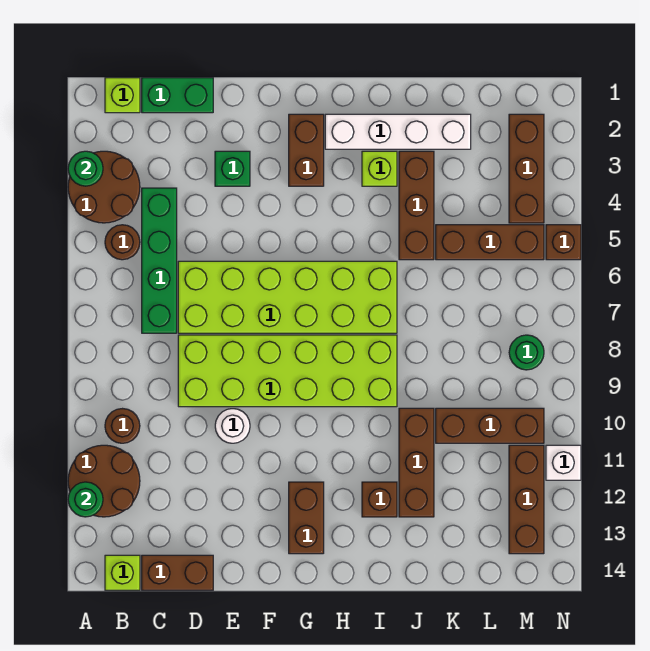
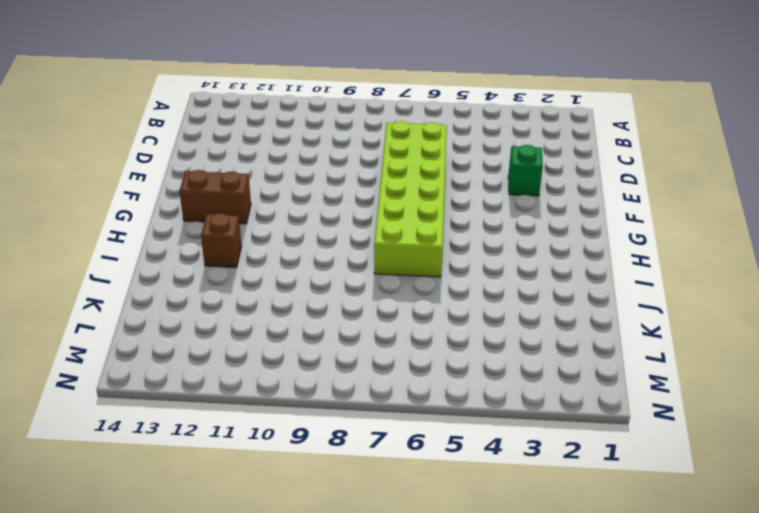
none -> brown 2x2 round brick [68,151,140,223]
none -> brown 2x2 round brick [68,445,140,517]
none -> lime 1x1 brick [105,78,140,113]

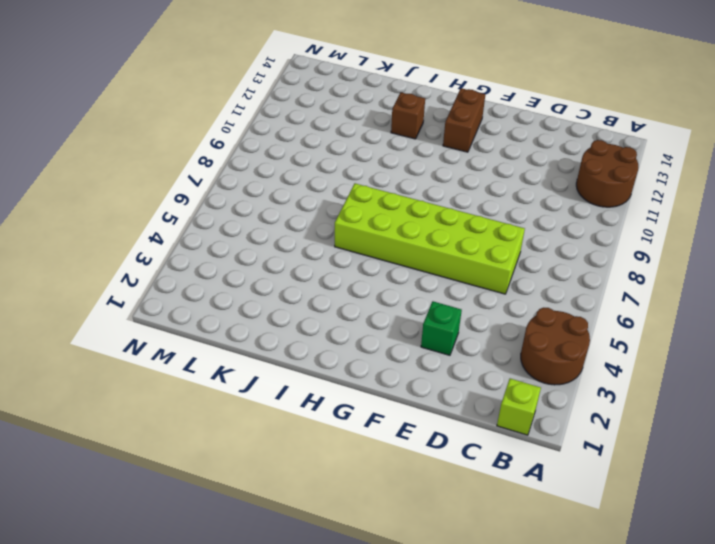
none -> brown 1x1 round brick [105,225,140,260]
none -> brown 1x1 round brick [105,409,140,443]
none -> lime 1x1 brick [105,555,140,590]

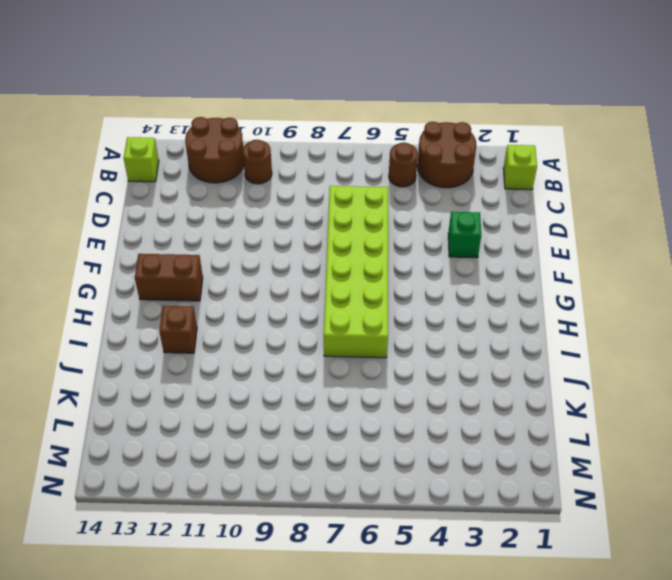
none -> green 1x2 brick [142,78,213,113]
none -> green 1x4 brick [142,188,177,333]
none -> brown 1x2 brick [142,555,213,590]

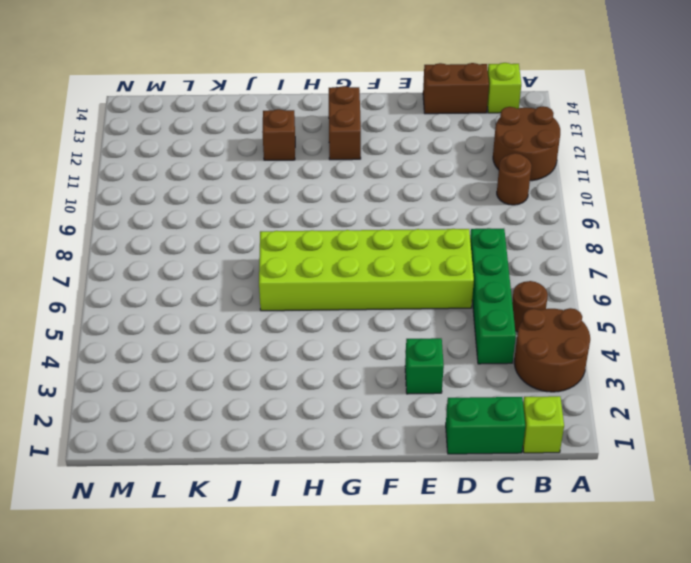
none -> lime 2x6 brick [178,335,397,407]
none -> white 1x1 round brick [215,409,250,443]
none -> brown 1x2 brick [289,114,324,186]

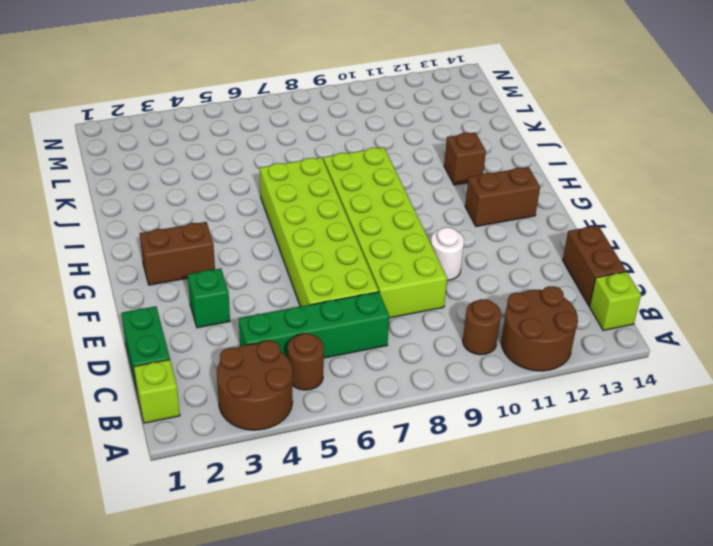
none -> white 1x4 brick [325,114,471,149]
none -> lime 1x1 brick [362,151,397,186]
none -> brown 1x3 brick [399,151,434,260]

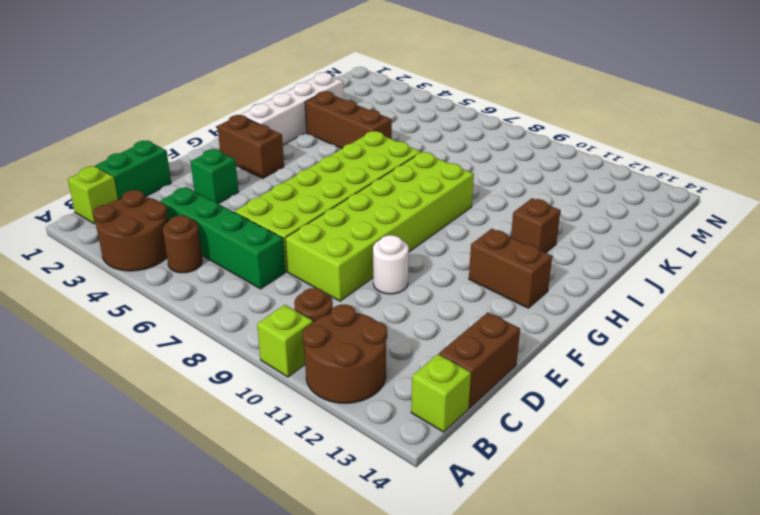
lime 1x1 brick [257,305,313,377] -> lime 1x1 brick moved to [362,151,397,186]
none -> brown 1x3 brick [399,408,434,517]
none -> brown 1x3 brick [436,225,544,260]
none -> brown 1x3 brick [436,408,544,443]

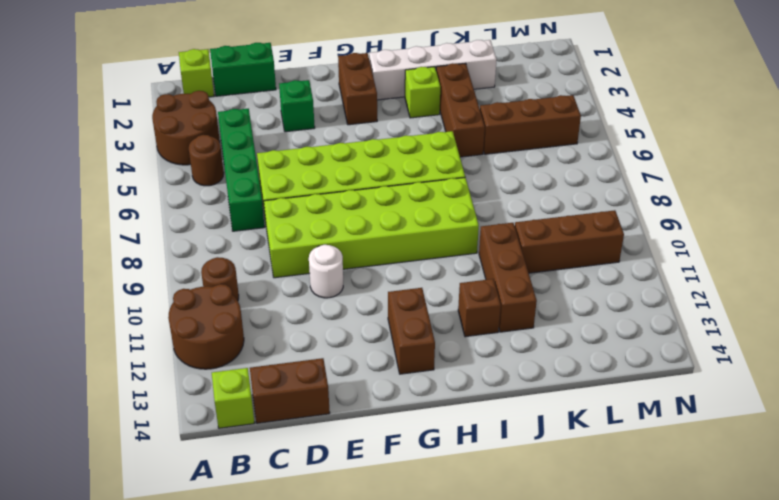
none -> brown 1x3 brick [509,114,544,223]
none -> green 1x1 round brick [509,335,544,370]
none -> brown 1x3 brick [509,445,544,554]

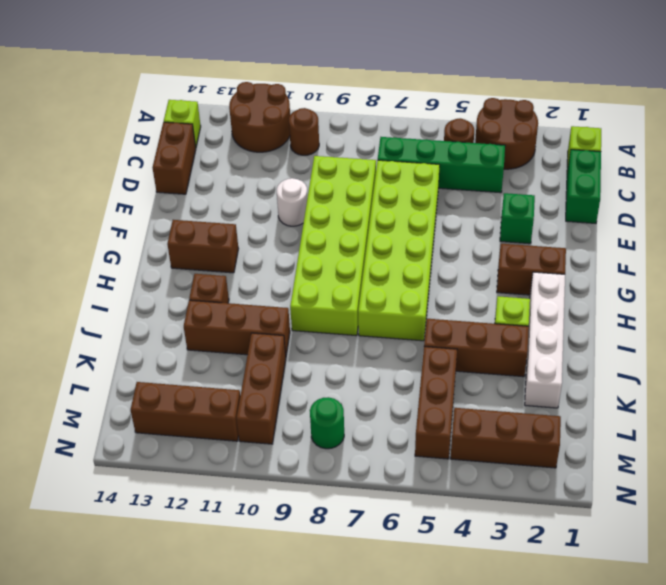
none -> brown 1x1 brick [546,225,581,260]
none -> white 1x1 brick [546,445,581,480]
none -> green 1x1 round brick [68,151,103,186]

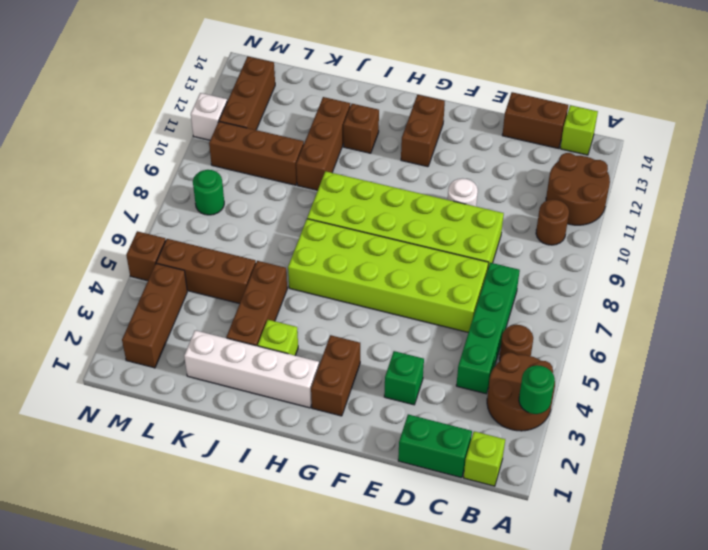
none -> green 1x1 round brick [68,482,103,517]

